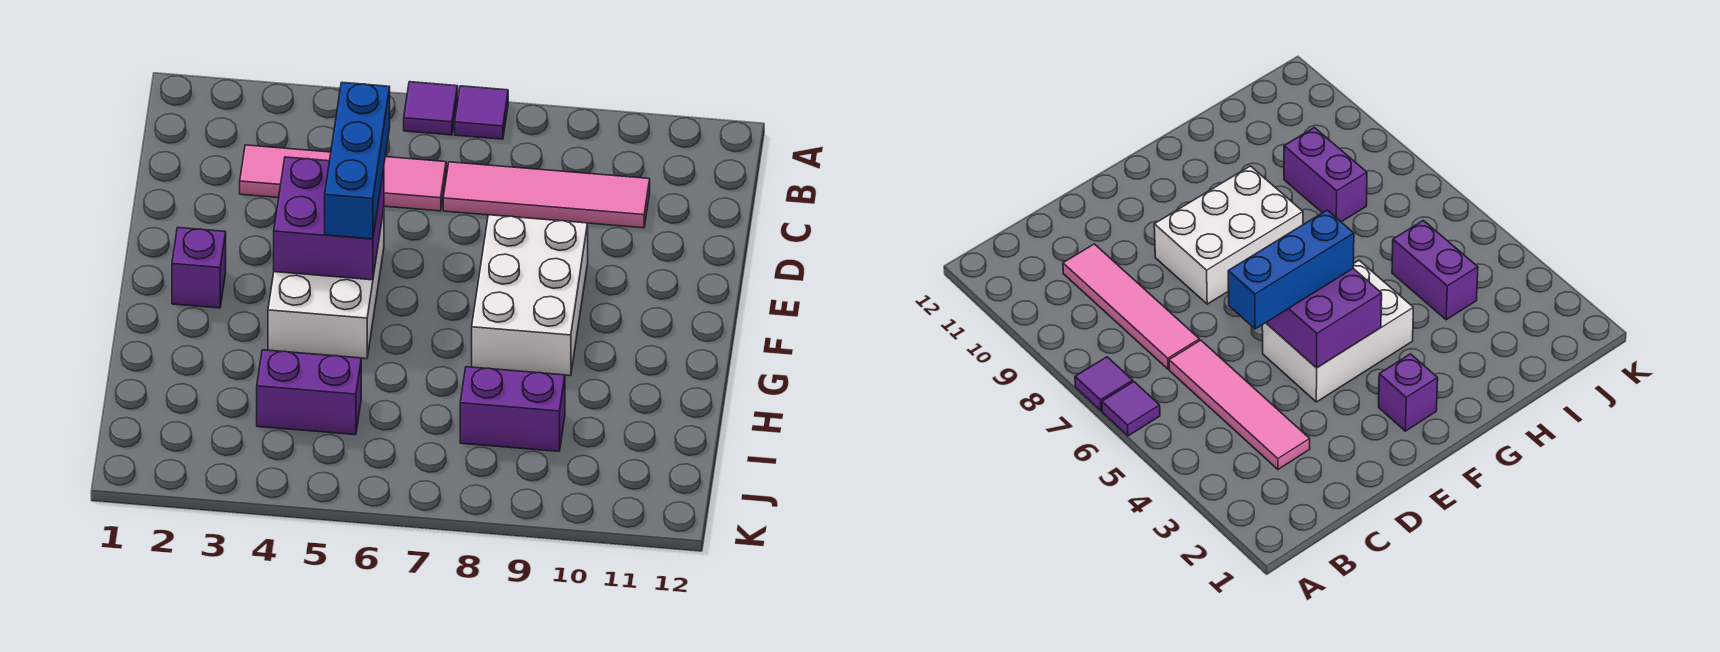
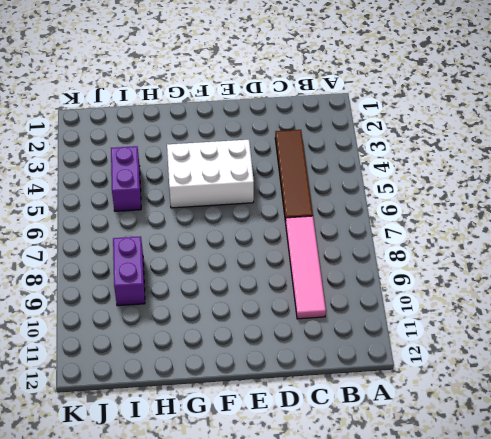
brown 1x4 tile [275,130,313,223] -> pink 1x4 tile [240,145,446,211]
none -> purple 1x1 tile [404,82,458,135]
none -> purple 1x1 tile [455,86,508,139]

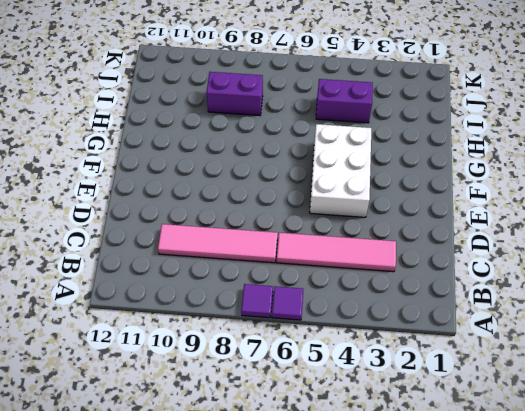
none -> white 2x3 brick [472,215,588,376]
none -> purple 1x1 brick [172,228,226,308]

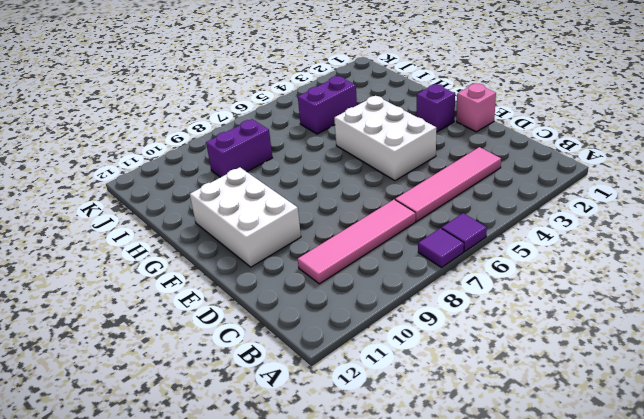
pink 1x1 brick [456,83,496,132] -> none
white 2x3 brick [190,167,301,267] -> white 2x3 brick moved to [472,215,588,376]
none -> purple 2x2 brick [274,157,384,280]
none -> blue 1x3 brick [325,82,390,239]

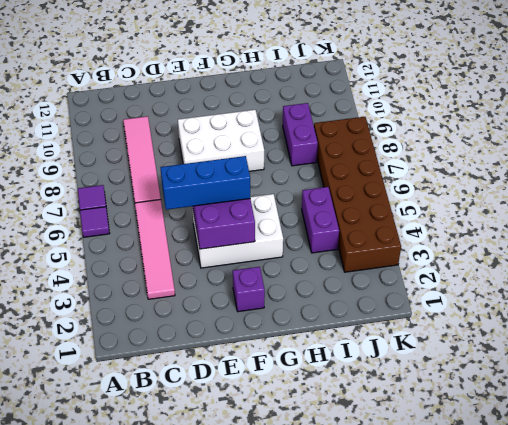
brown 2x6 brick [314,117,401,272] -> none

